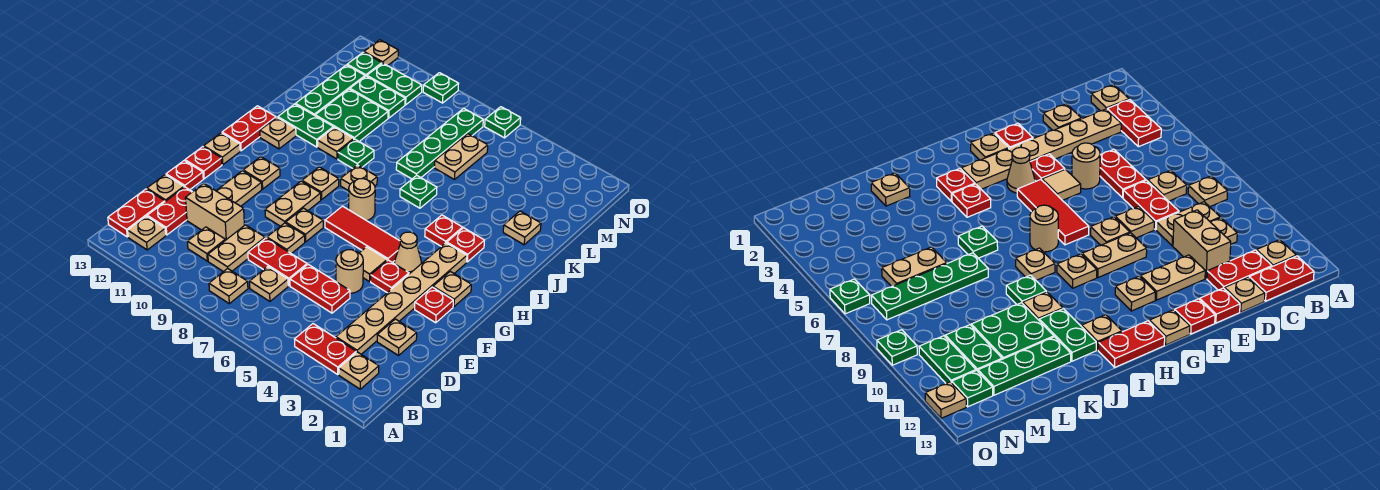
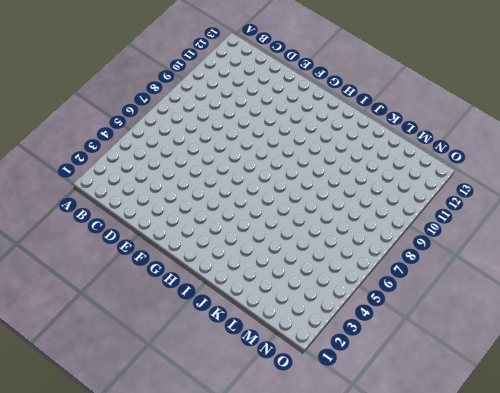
none -> tan 1x1 plate [339,352,379,389]
none -> red 1x2 plate [295,324,356,374]
none -> tan 1x1 plate [209,268,248,304]
none -> tan 1x1 plate [128,216,166,250]

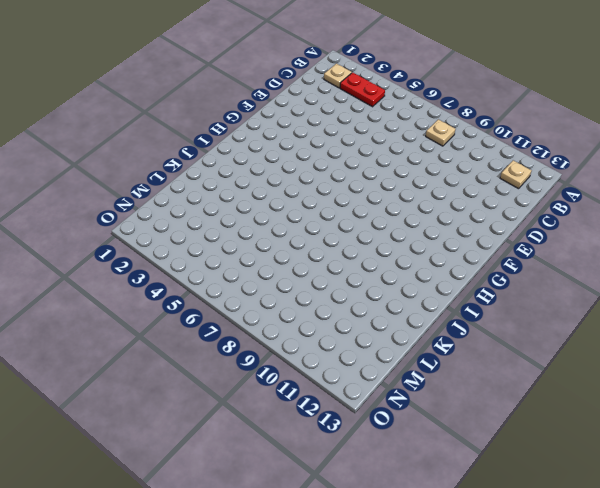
none -> red 1x2 plate [108,189,165,237]
none -> tan 1x6 plate [336,243,467,354]
none -> tan 1x1 plate [250,267,288,301]
none -> tan 1x2 plate [208,225,265,272]

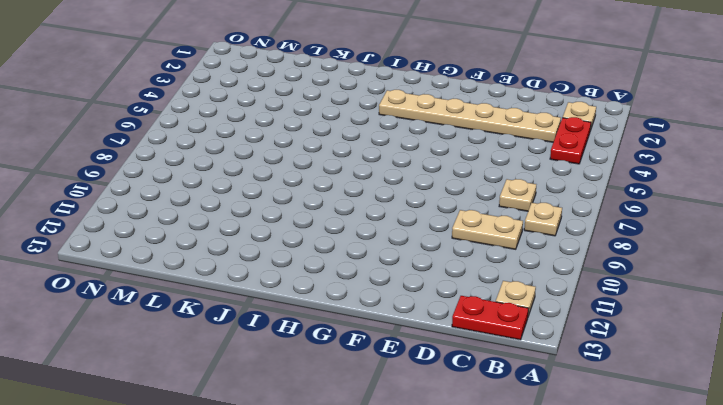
none -> tan 1x1 plate [187,227,225,261]
none -> red 1x2 plate [147,187,192,235]
none -> tan 1x1 plate [377,319,417,356]
none -> red 1x2 plate [290,264,350,313]

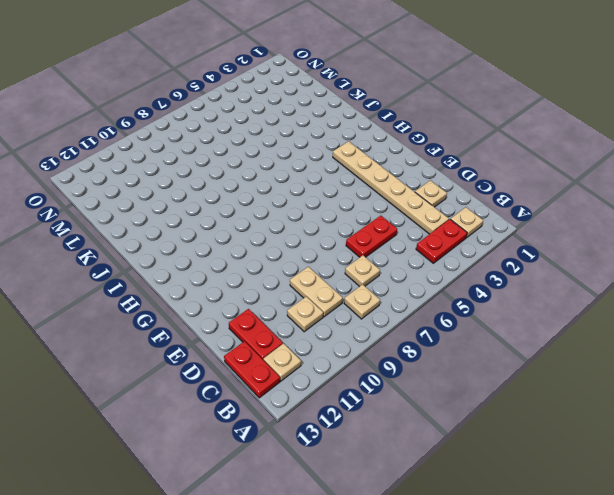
none -> red 1x2 plate [248,238,307,286]
none -> tan 1x2 brick [186,184,244,240]
none -> tan 1x1 plate [147,175,184,201]
none -> tan 1x1 round brick [336,250,363,293]

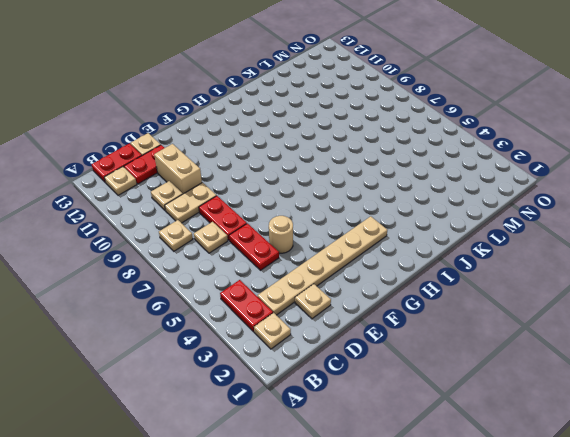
none -> tan 1x1 plate [267,223,305,254]
none -> tan 1x2 plate [216,171,262,206]
none -> red 1x1 plate [166,161,203,190]
none -> red 1x1 plate [415,287,453,323]

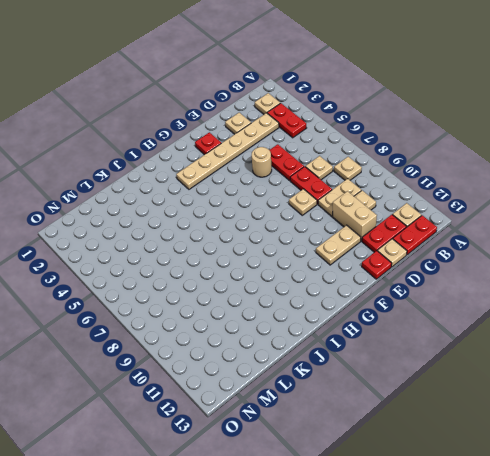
none -> red 1x1 plate [371,260,409,293]
none -> tan 1x1 tile [360,247,387,282]
none -> tan 1x1 plate [286,208,323,242]
none -> tan 1x2 plate [265,181,321,226]

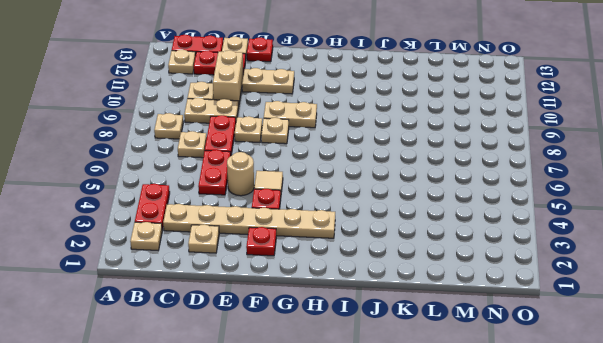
none -> red 1x1 plate [185,147,222,179]
none -> tan 1x1 plate [433,272,471,307]
none -> tan 1x1 cone [394,232,421,274]
none -> red 1x3 tile [325,206,400,262]

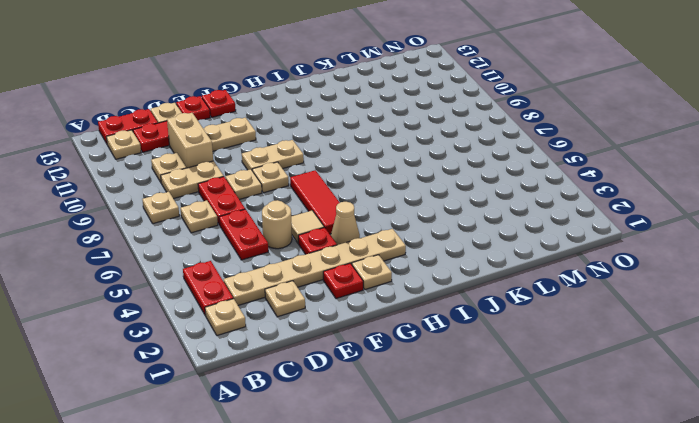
none -> tan 1x1 plate [243,157,280,189]
none -> tan 1x1 plate [204,133,240,165]
none -> tan 1x1 round brick [349,179,375,221]
none -> tan 1x1 plate [302,167,339,200]

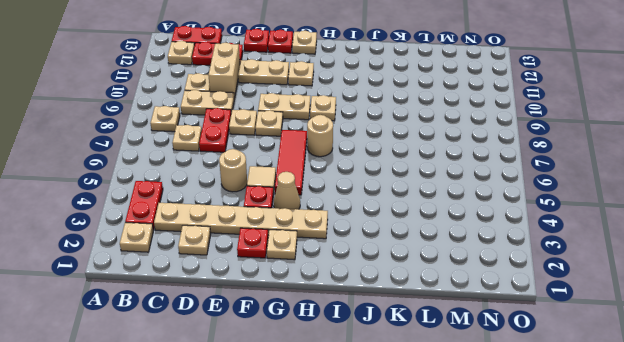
none -> red 1x2 plate [290,264,350,313]
none -> tan 1x1 plate [147,175,184,201]
none -> red 1x2 plate [222,106,276,151]
none -> red 1x1 plate [447,228,485,262]

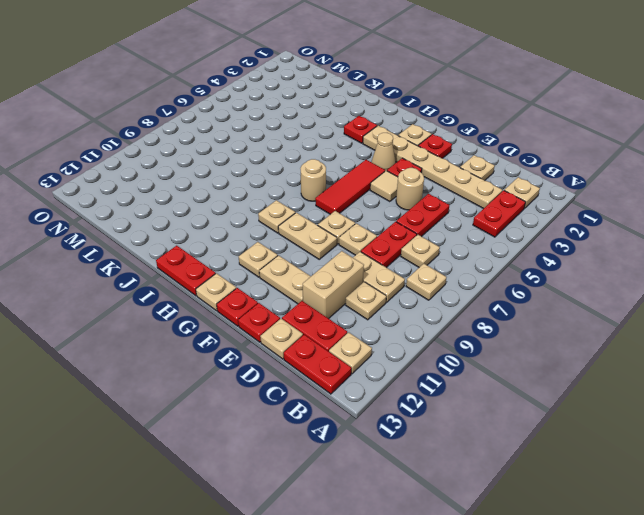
none -> red 1x1 plate [425,215,463,247]
none -> tan 1x1 plate [341,165,377,191]
none -> tan 1x1 plate [260,118,296,149]
none -> green 1x1 plate [400,175,437,208]

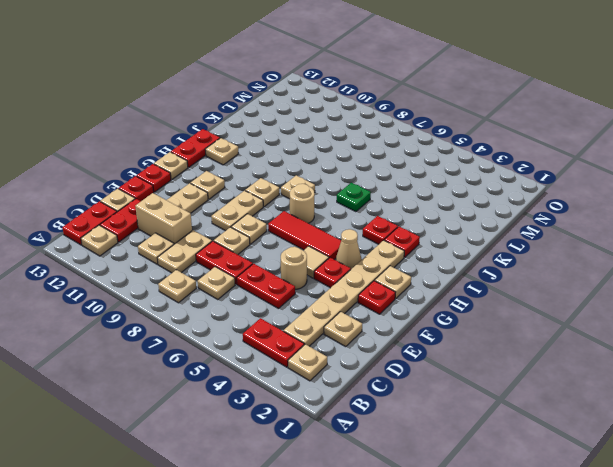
none -> green 1x1 plate [338,139,374,168]
none -> tan 1x1 plate [318,127,354,159]
none -> green 1x2 plate [278,104,333,147]
none -> tan 1x1 plate [503,211,541,245]

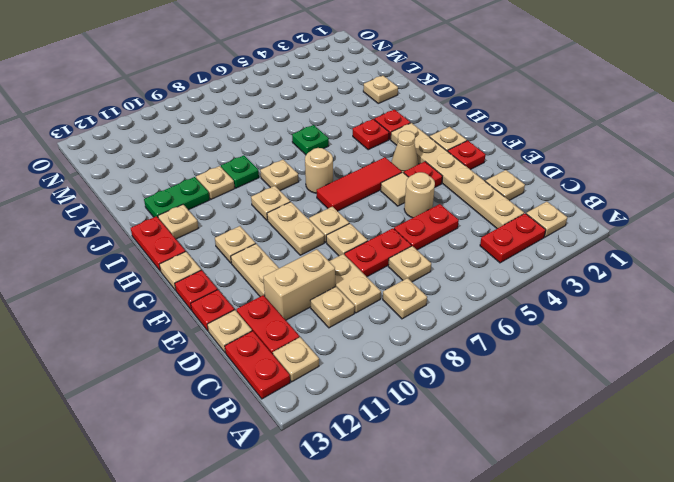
none -> green 1x4 plate [396,108,483,179]
none -> green 2x2 plate [315,89,388,142]
none -> green 1x3 plate [296,65,365,116]
none -> tan 1x2 plate [435,134,488,180]

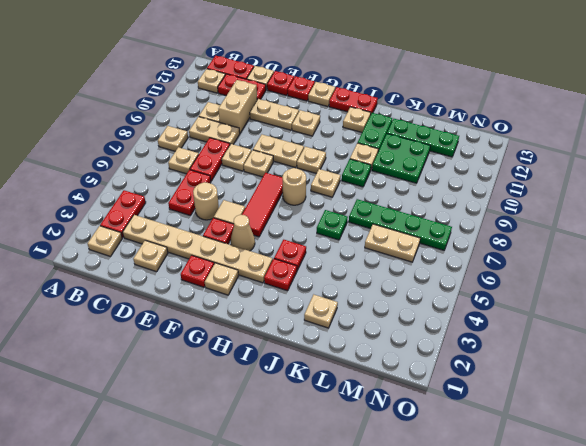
none -> green 1x2 plate [350,76,405,118]
none -> green 1x2 plate [367,63,422,105]
none -> green 1x1 plate [347,52,382,76]
none -> green 1x1 plate [485,107,521,138]

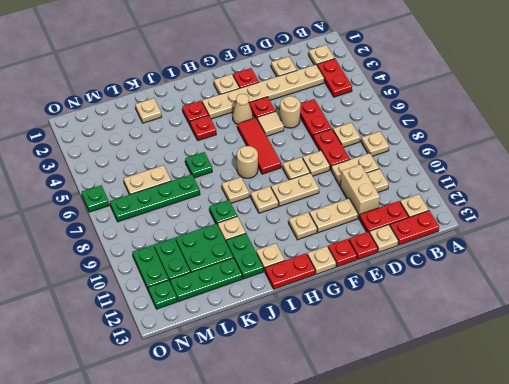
none -> green 1x1 plate [423,73,459,103]
none -> tan 1x1 plate [364,40,398,66]

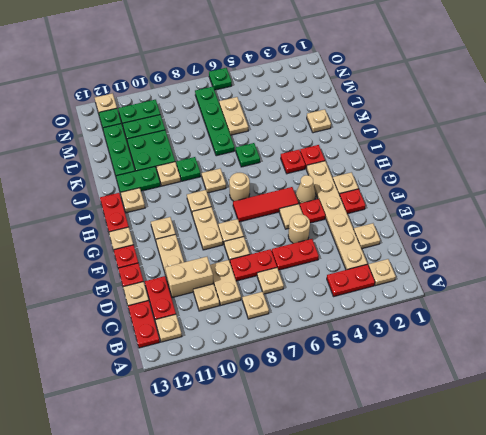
none -> green 1x1 plate [423,73,459,103]

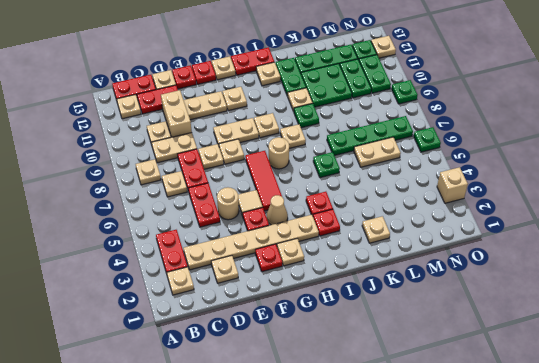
tan 1x1 brick [437,167,468,203] -> none

